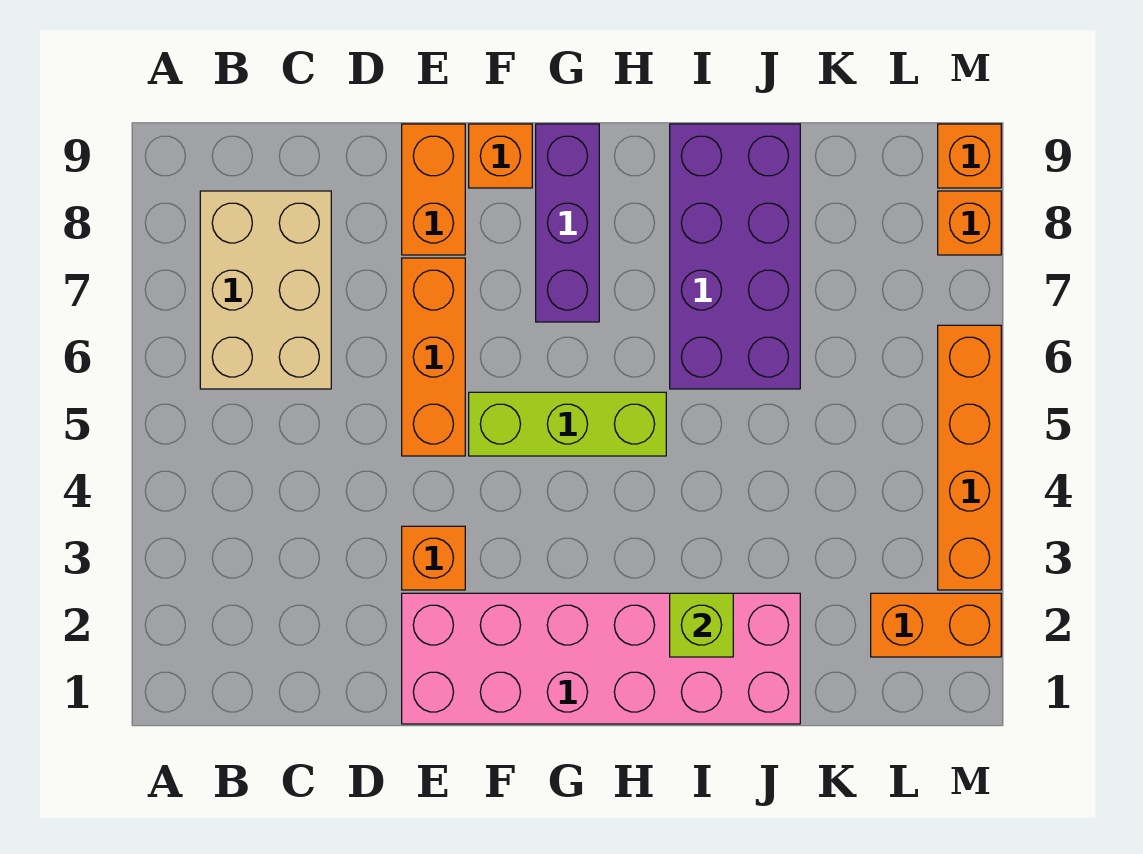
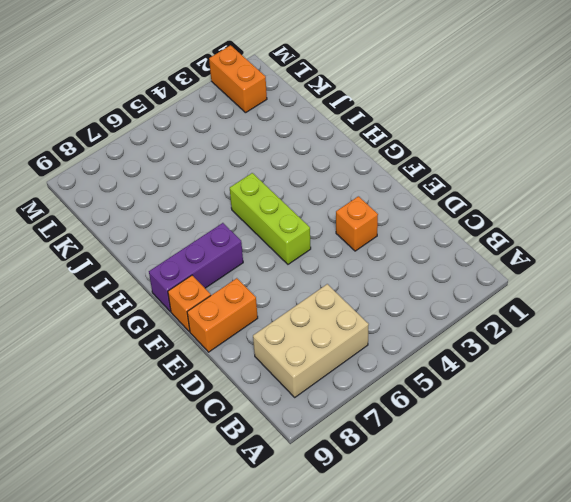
none -> pink 2x6 brick [402,593,800,724]
none -> orange 1x3 brick [402,258,465,456]
none -> purple 2x4 brick [670,124,800,389]

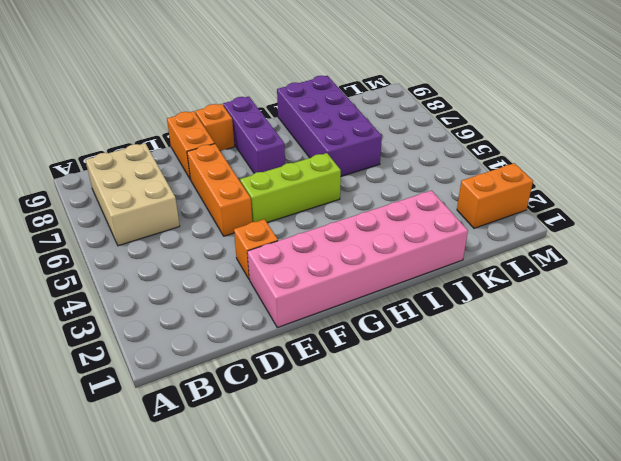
none -> orange 1x4 brick [938,325,1001,590]
none -> orange 1x1 brick [938,191,1001,255]
none -> orange 1x1 brick [938,124,1001,188]

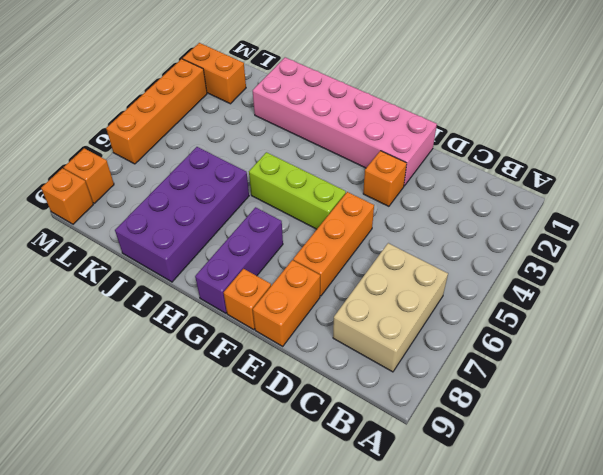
none -> lime 1x1 brick [670,593,733,657]

